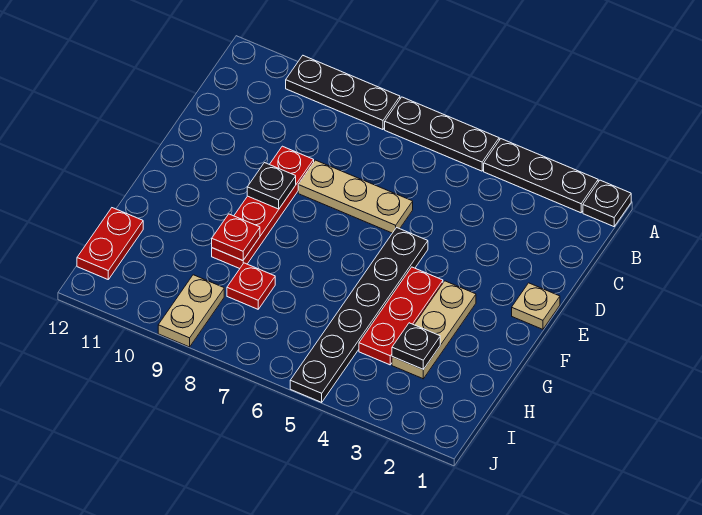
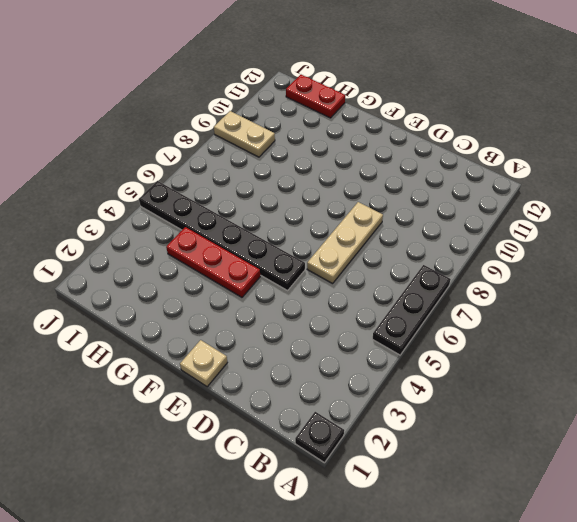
none -> black 1x3 plate [484,139,598,213]
none -> black 1x3 plate [286,56,400,130]
none -> red 1x4 plate [212,146,314,269]

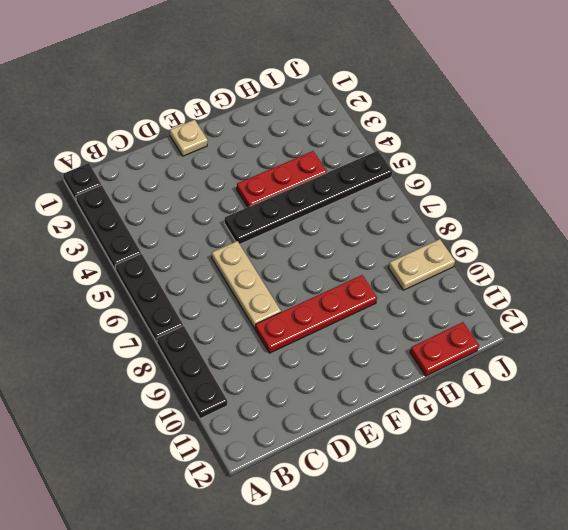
none -> tan 1x3 plate [392,281,476,379]
none -> red 1x1 plate [227,263,275,309]
none -> black 1x1 plate [247,163,296,209]

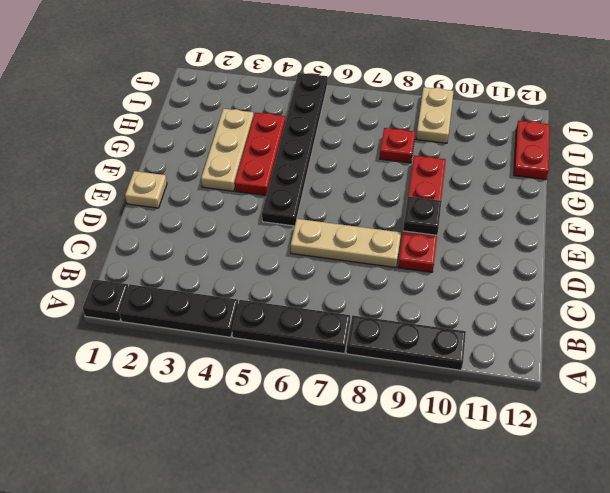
none -> red 1x1 plate [212,214,260,261]
none -> black 1x1 plate [392,323,440,369]

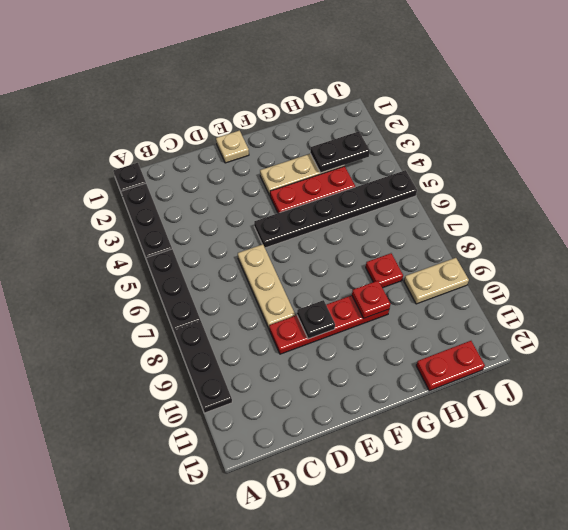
black 1x2 plate [310,131,370,173] -> black 1x1 plate [392,323,440,369]

